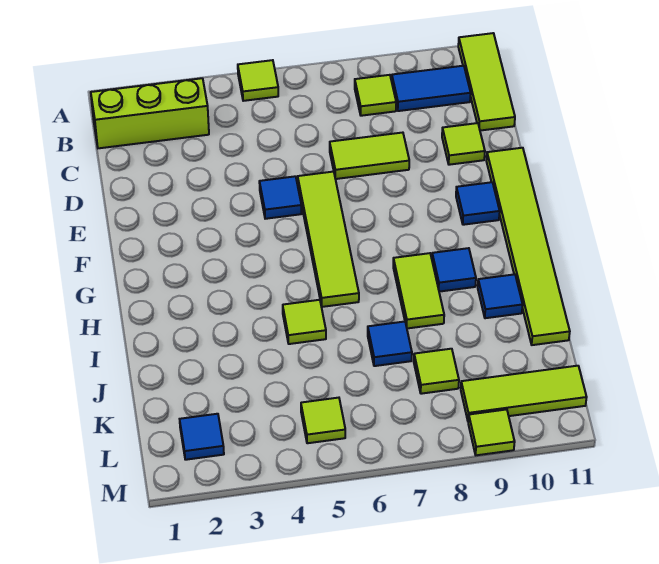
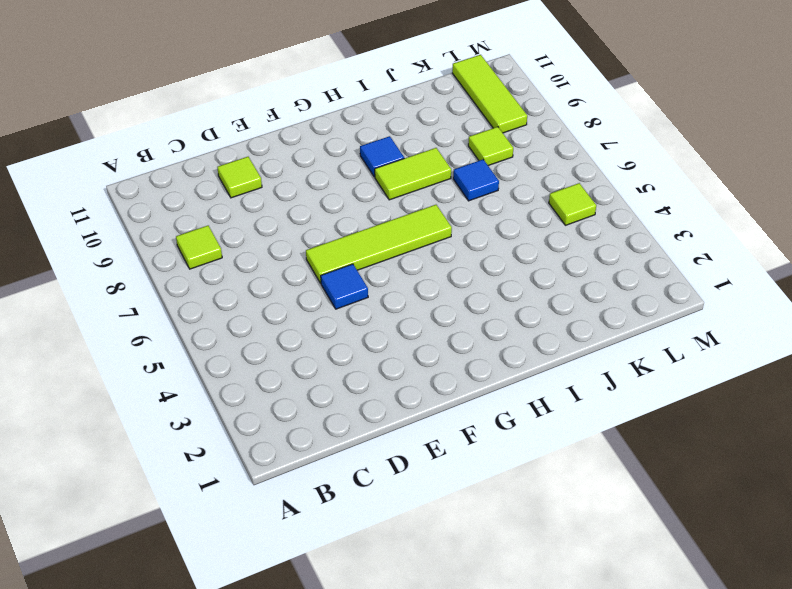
none -> lime 1x1 tile [238,60,278,101]
none -> lime 1x3 tile [458,33,515,131]
none -> lime 1x3 brick [91,78,209,148]

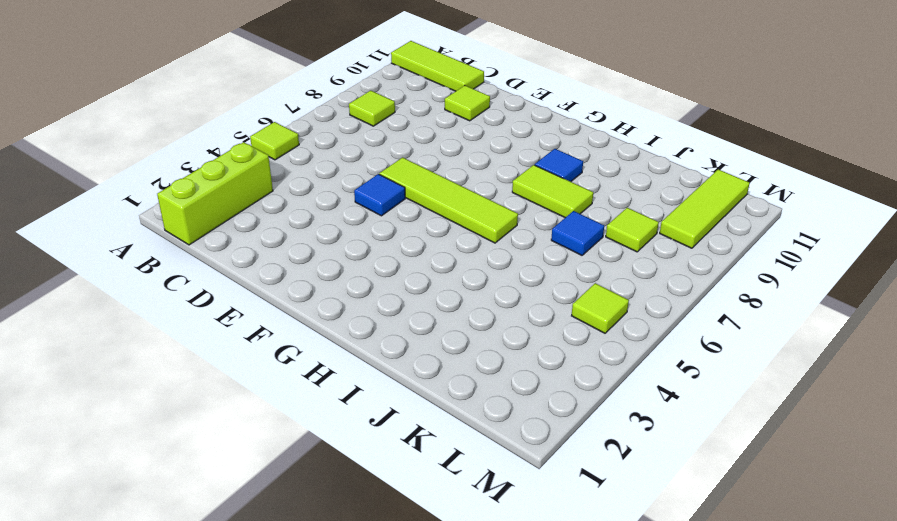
none -> blue 1x2 tile [392,66,471,111]
none -> lime 1x2 tile [330,133,409,179]
none -> lime 1x6 tile [486,148,570,345]

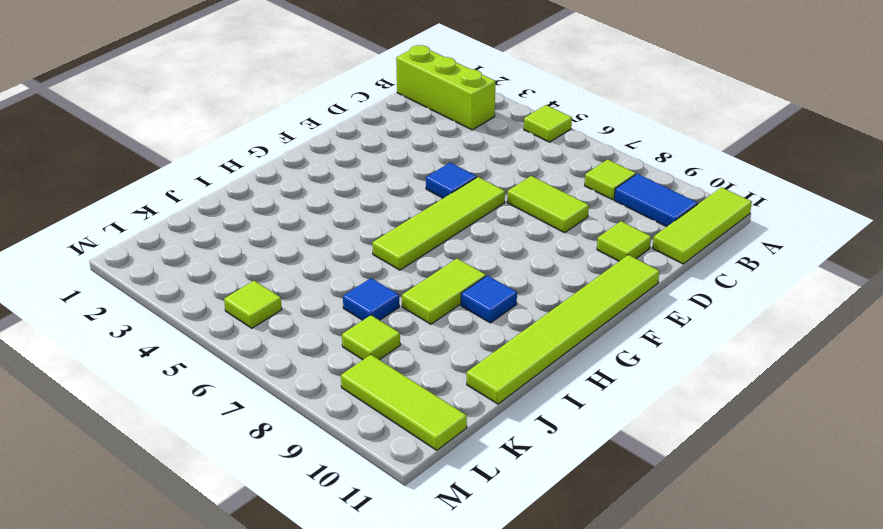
none -> blue 1x1 tile [456,182,500,225]
none -> lime 1x1 tile [283,300,326,344]
none -> blue 1x1 tile [478,274,523,318]

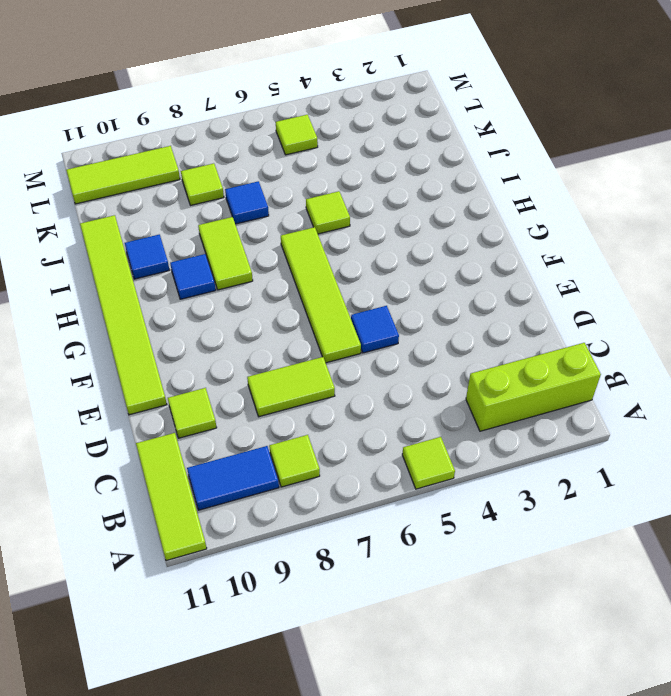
none -> blue 1x1 tile [456,182,500,225]
none -> blue 1x1 tile [180,414,224,460]
none -> lime 1x1 tile [468,409,515,455]

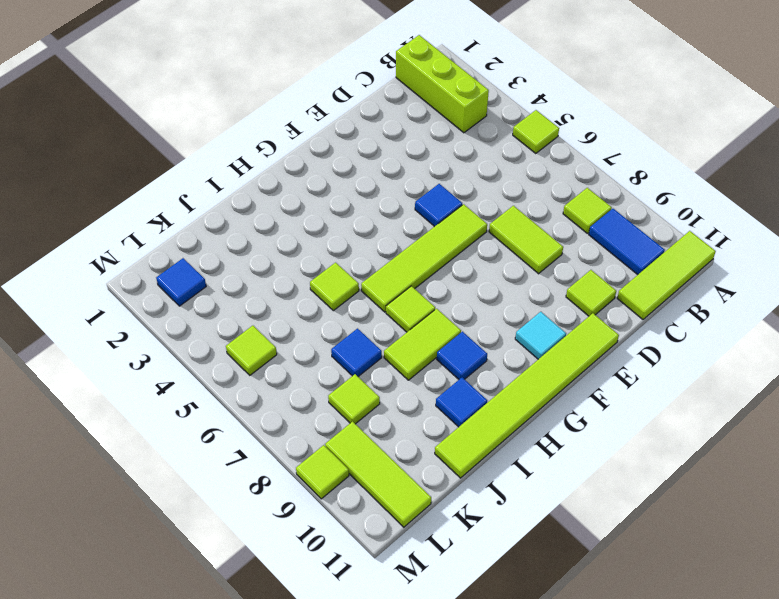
cyan 1x1 tile [515,312,566,359] -> blue 1x1 tile [456,182,500,225]
lime 1x1 tile [386,286,435,332] -> none

